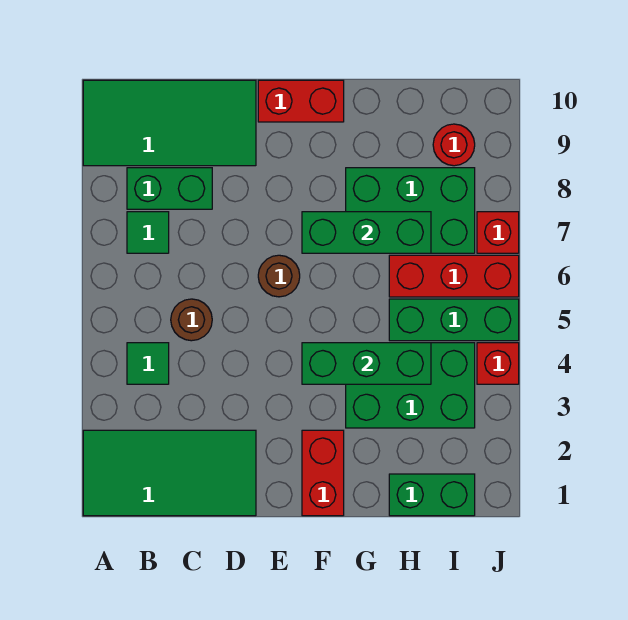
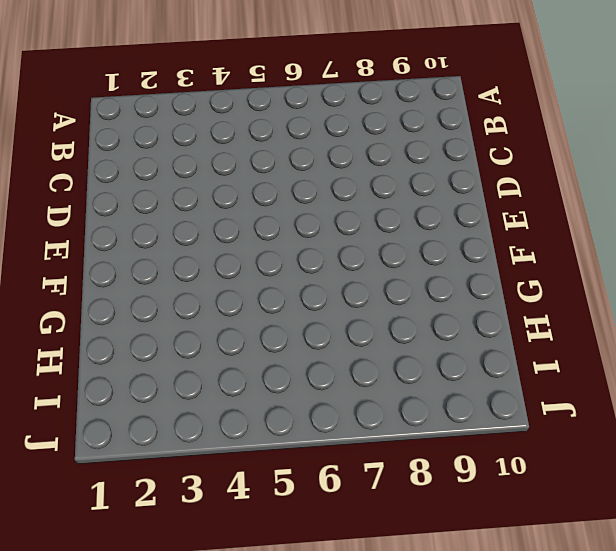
none -> green 2x4 tile [83,430,256,516]
none -> green 2x4 tile [83,80,256,166]
none -> green 1x1 tile [127,343,169,384]

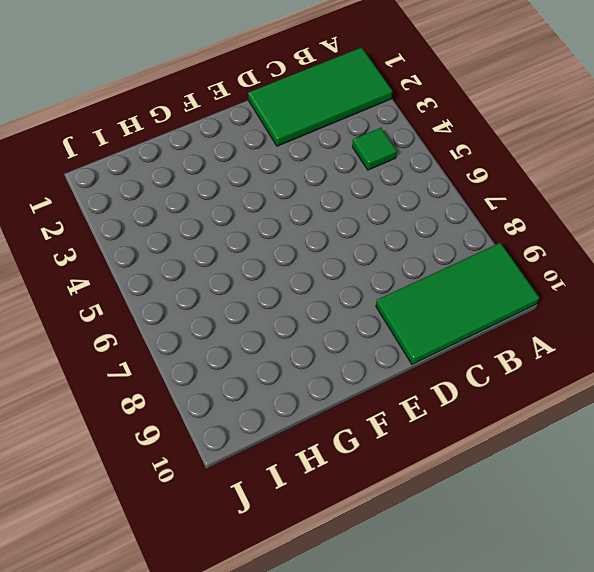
none -> green 1x1 tile [127,212,169,253]
none -> green 1x2 brick [127,168,212,209]
none -> brown 1x1 round brick [171,299,212,341]

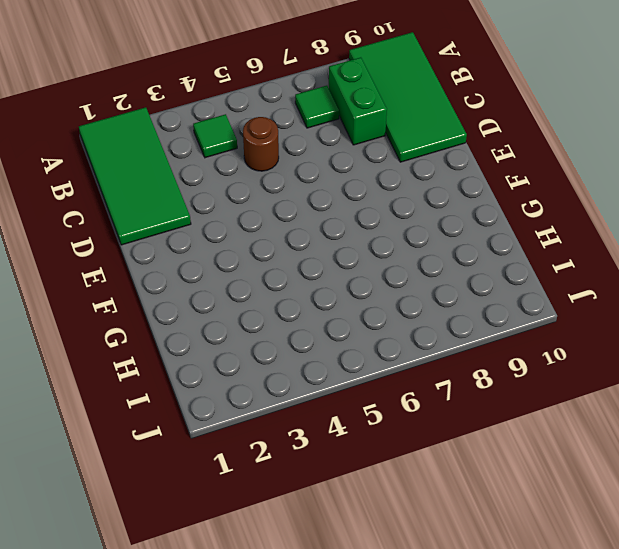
none -> brown 1x1 round brick [258,255,300,297]
none -> red 1x2 brick [258,80,344,122]
none -> red 1x2 brick [302,430,344,516]

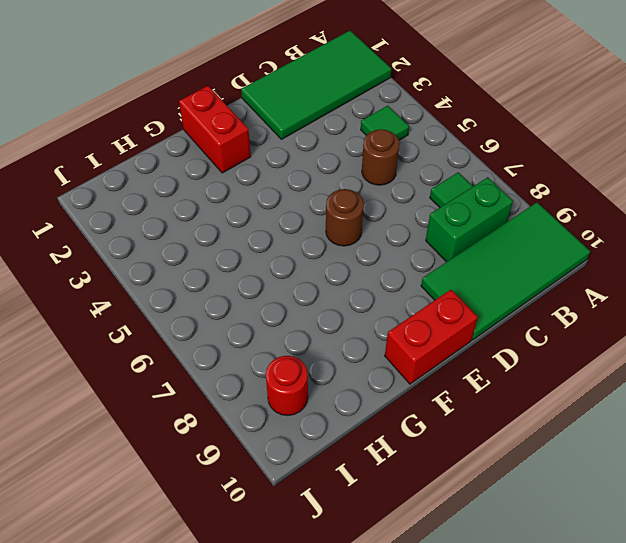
none -> green 2x3 brick [346,343,475,428]
none -> green 2x3 brick [346,168,475,253]
none -> green 1x2 brick [389,474,475,516]

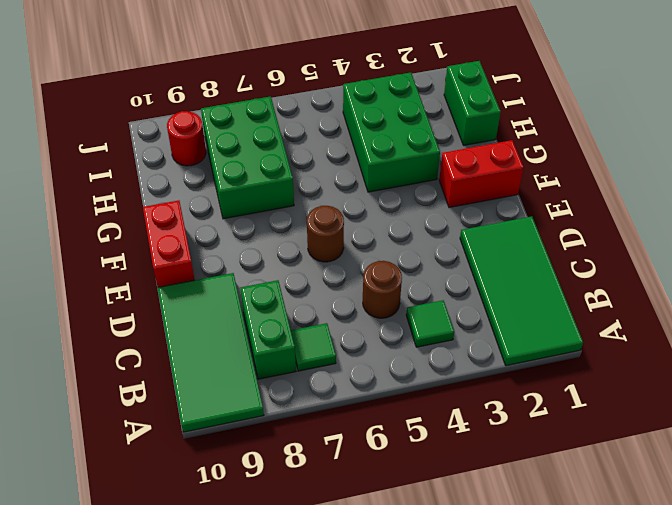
none -> green 1x3 brick [389,299,519,341]
none -> red 1x3 brick [389,255,519,297]
none -> red 1x1 brick [477,343,519,384]

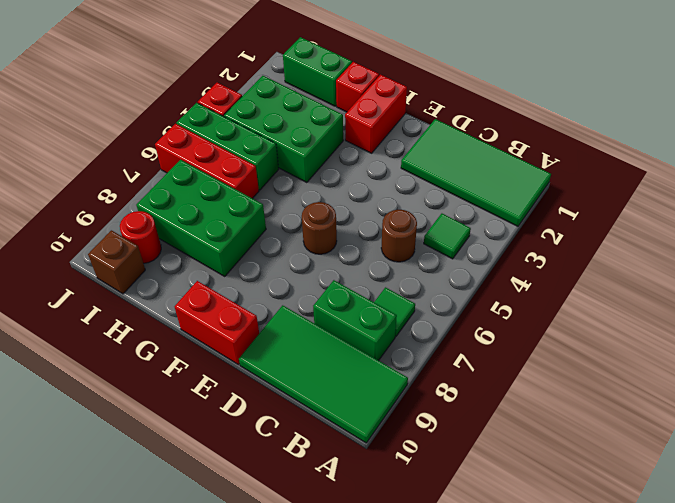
red 1x1 brick [336,62,379,112] -> red 1x1 brick moved to [477,212,519,253]
brown 1x1 brick [88,230,145,294] -> none
none -> green 1x3 brick [302,343,431,384]
none -> green 1x3 brick [302,212,431,253]

